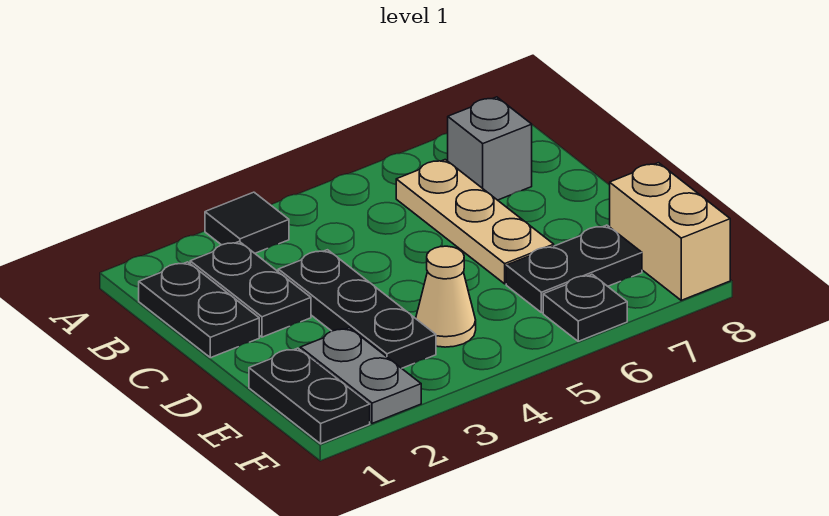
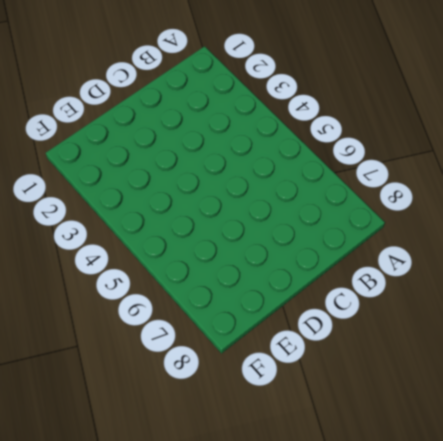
none -> black 1x1 tile [205,192,289,253]
none -> black 1x2 plate [139,262,259,358]
none -> black 1x2 plate [190,242,311,337]

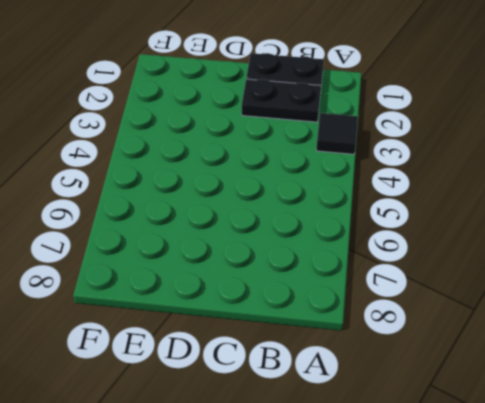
none -> tan 1x3 plate [396,160,554,284]
none -> grey 1x1 brick [448,97,532,200]
none -> black 1x3 plate [278,250,436,368]

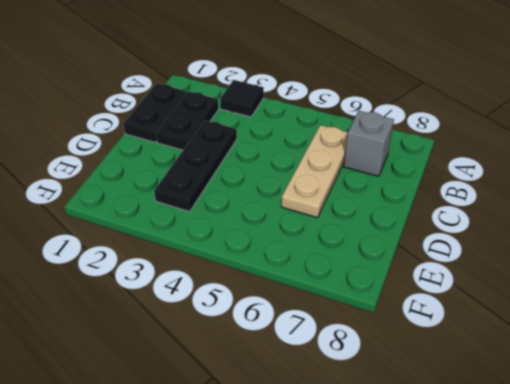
none -> black 1x2 plate [249,348,370,444]
none -> grey 1x2 plate [300,328,421,423]
none -> tan 1x1 cone [416,246,476,347]

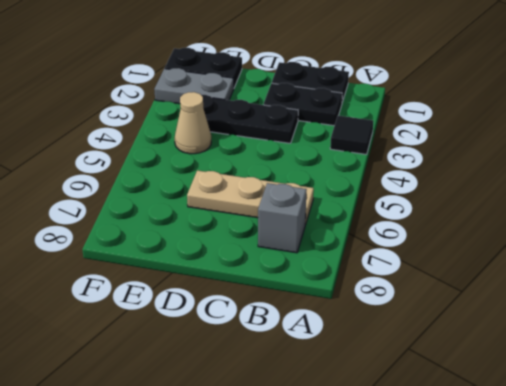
none -> black 1x2 plate [506,225,642,313]
none -> tan 1x2 brick [610,163,730,300]
none -> black 1x1 plate [543,275,627,341]

